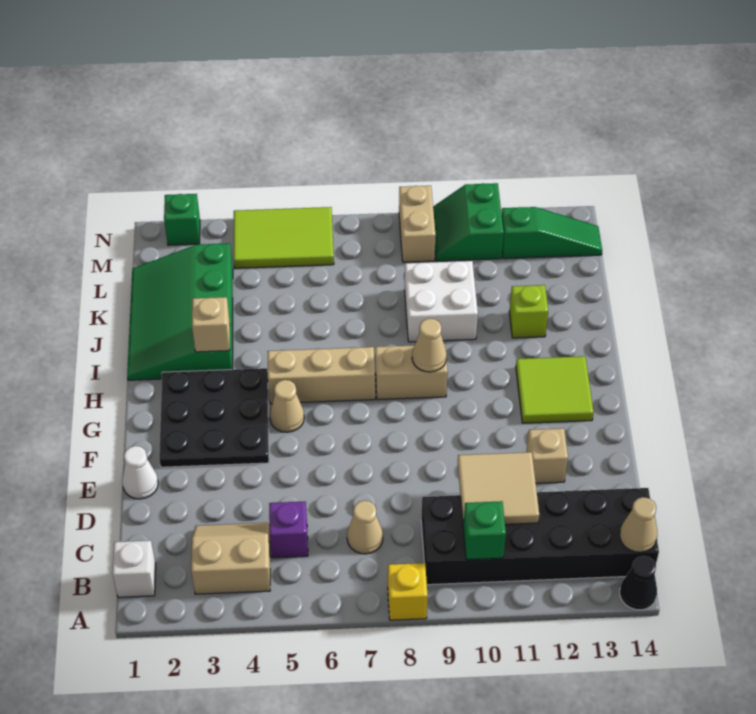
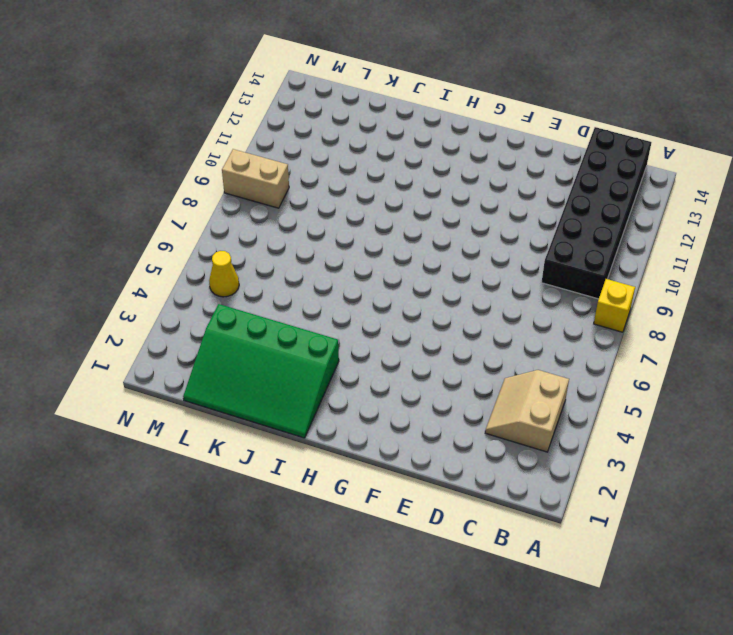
yellow 1x1 cone [209,251,239,297] -> lime 2x3 tile [234,207,334,268]
none -> black 1x1 cone [620,556,657,610]
none -> white 1x1 brick [112,541,156,597]
none -> purple 1x1 brick [269,502,308,558]

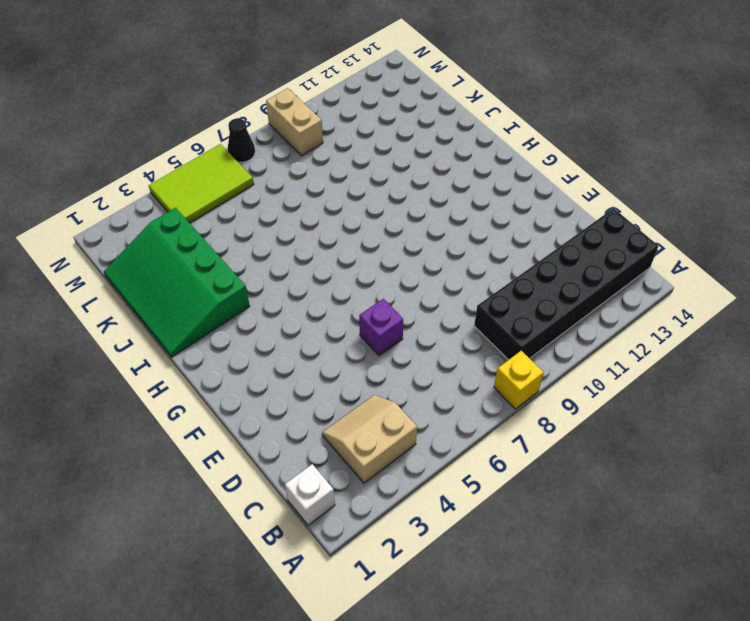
purple 1x1 brick [359,299,403,356] -> purple 1x1 brick moved to [269,502,308,558]
black 1x1 cone [228,118,255,162] -> black 1x1 cone moved to [620,556,657,610]
none -> tan 1x1 cone [347,500,383,554]
none -> white 1x1 cone [122,446,158,499]
none -> tan 1x1 brick [526,428,568,483]

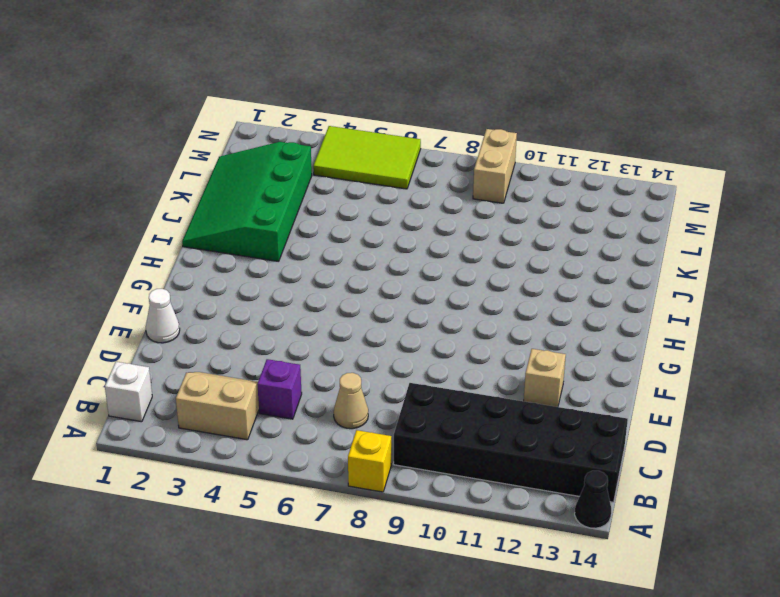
none -> black 3x3 plate [159,368,269,467]
none -> tan 1x1 cone [270,380,304,432]
none -> lime 2x2 tile [516,356,594,423]

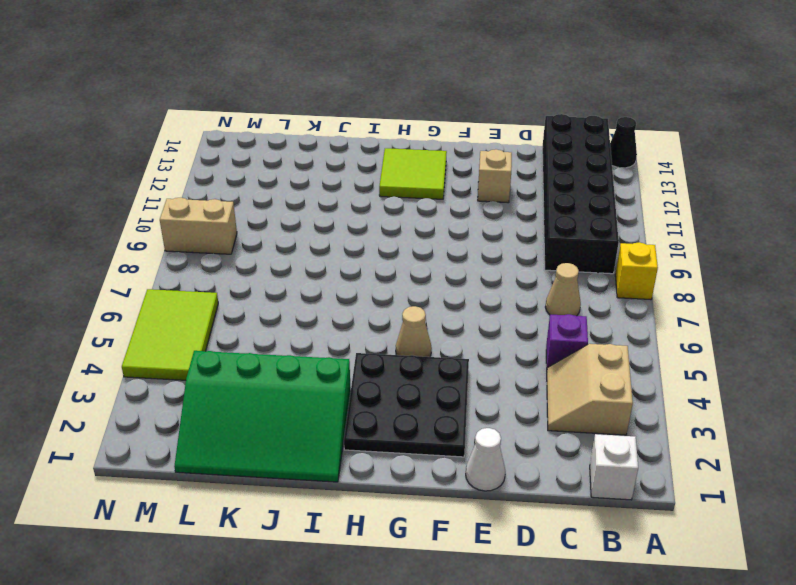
none -> tan 1x3 brick [267,347,375,404]
none -> tan 1x2 brick [375,344,448,400]
none -> white 2x2 brick [405,261,478,342]

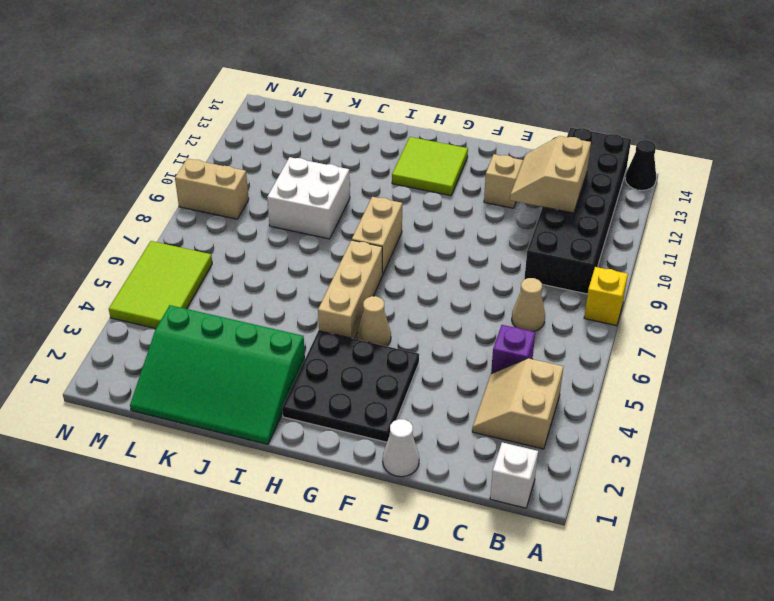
tan 2x2 slope [510,136,591,213] -> tan 2x2 tile [458,452,539,524]
none -> lime 1x1 brick [509,285,548,338]
none -> green 2x2 slope [433,183,504,261]
none -> green 1x3 slope [502,207,602,259]

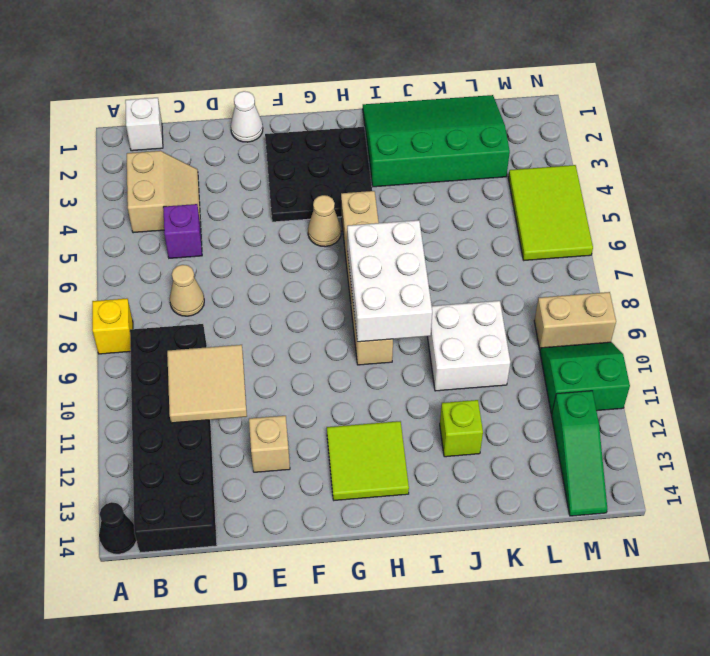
white 2x3 brick [347,220,432,342] -> tan 1x1 cone [412,318,447,372]
none -> green 1x1 brick [164,194,200,245]
none -> green 1x1 brick [463,501,506,560]
none -> tan 1x1 cone [620,497,657,552]

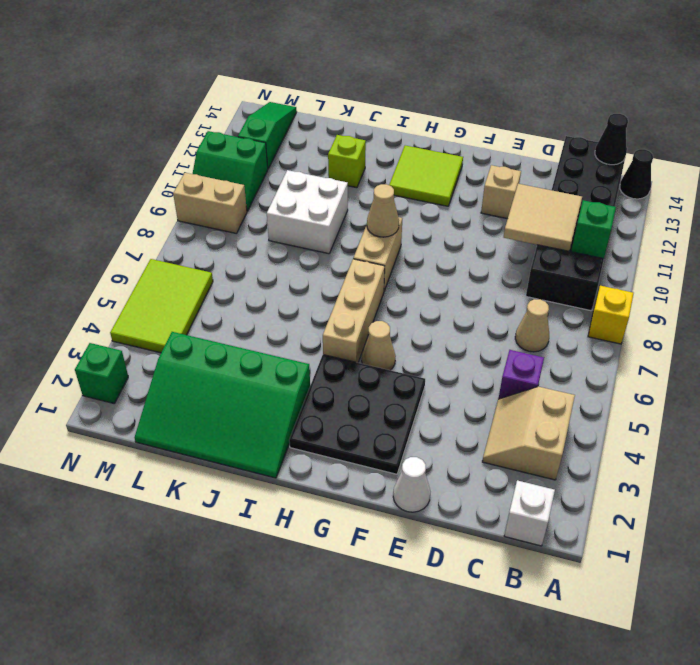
black 1x1 cone [595,114,628,165] -> tan 1x1 cone [620,497,657,552]
none -> tan 1x1 brick [192,297,230,352]

